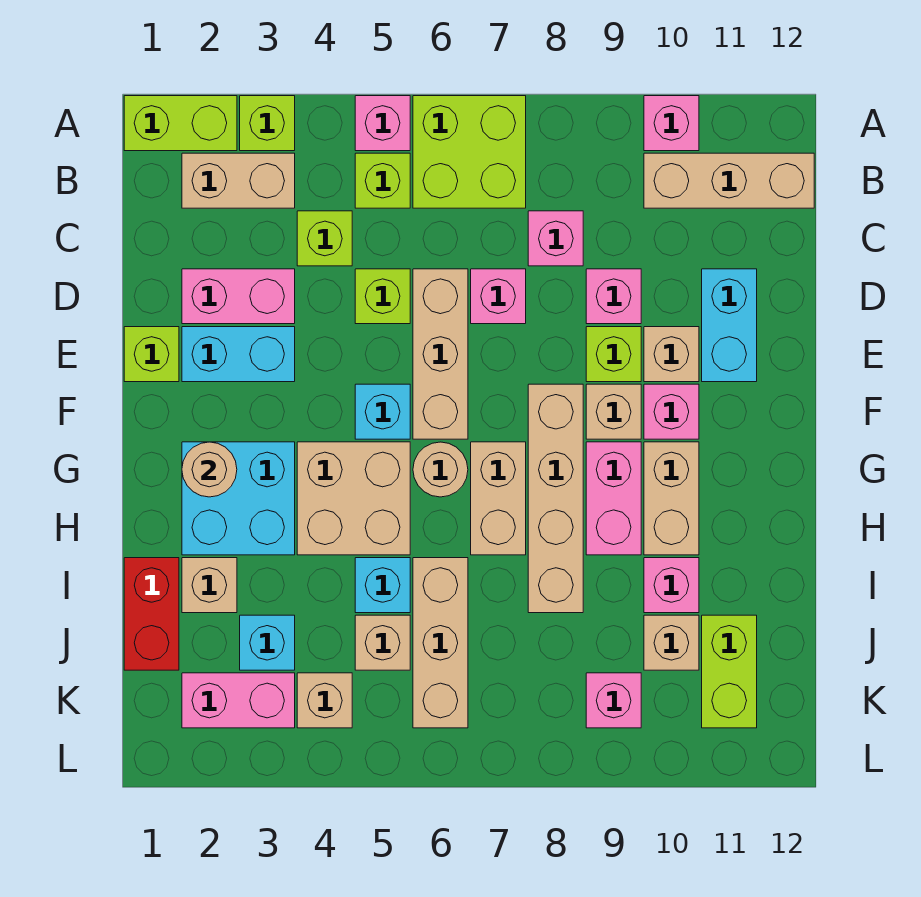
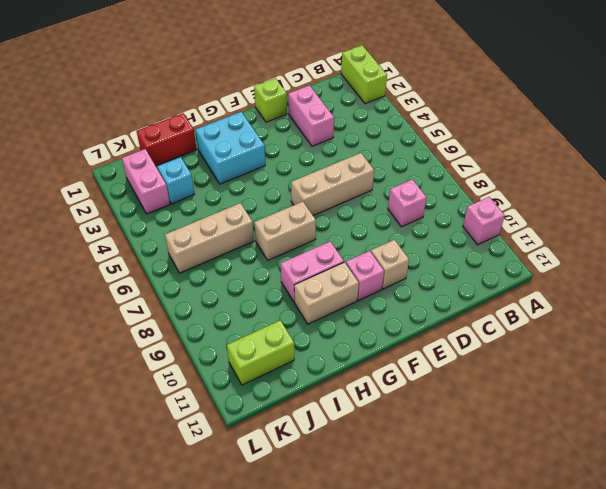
none -> lime 1x1 brick [240,96,295,151]
none -> pink 1x1 brick [355,96,410,151]
none -> lime 2x2 brick [413,96,526,208]
none -> tan 1x2 brick [182,153,295,208]

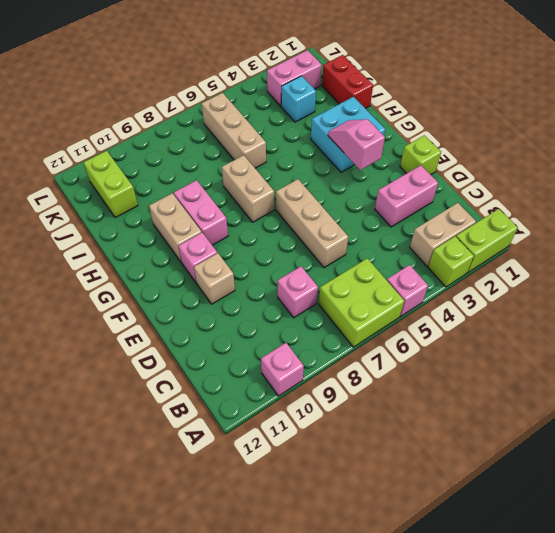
pink 1x2 slope [328,119,385,170] -> none
none -> lime 1x1 brick [355,153,410,208]
none -> tan 1x3 brick [644,153,814,208]
none -> lime 1x1 brick [297,211,352,266]
none -> lime 1x1 brick [355,269,410,324]

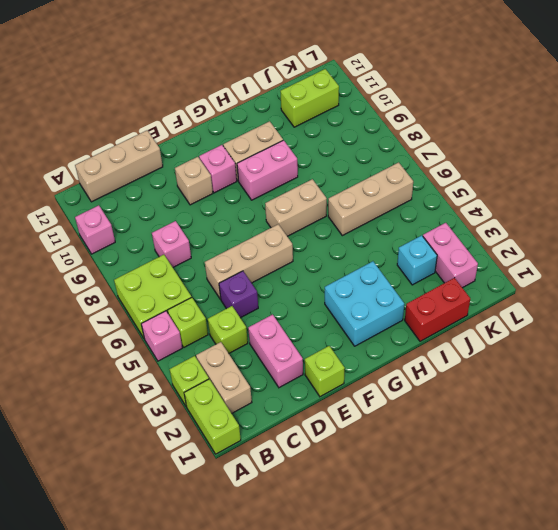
tan 1x3 brick [75,130,163,202] -> tan 1x3 brick turned to [644,153,814,208]
purple 1x1 brick [219,271,258,318] -> lime 1x1 brick [355,269,410,324]
none -> pink 1x1 brick [471,269,526,324]
none -> pink 1x1 brick [586,269,641,324]
none -> cyan 1x2 brick [702,269,757,382]
none -> cyan 1x2 brick [182,327,295,382]

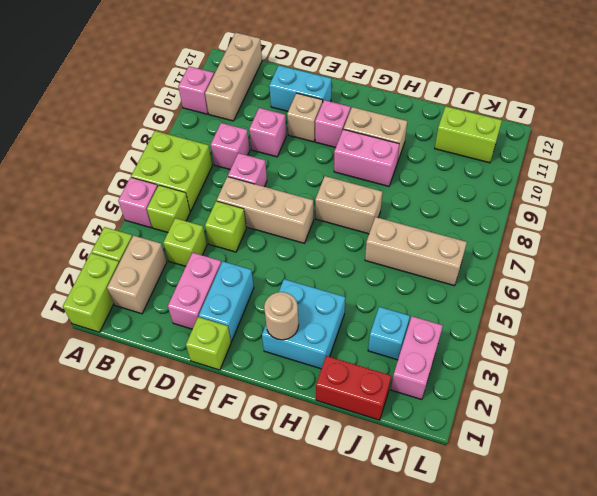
none -> lime 1x1 brick [586,327,641,382]
none -> cyan 1x1 brick [355,384,410,439]
none -> tan 1x4 brick [528,384,583,613]
none -> tan 1x1 brick [586,384,641,439]

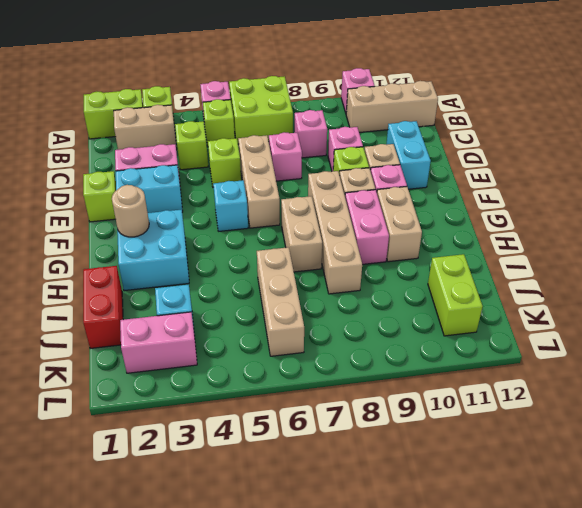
none -> tan 2x2 brick [297,442,410,555]
none -> tan 1x1 round brick [413,442,468,497]
none -> tan 1x1 brick [182,558,237,613]
none -> cyan 1x1 brick [355,558,410,613]

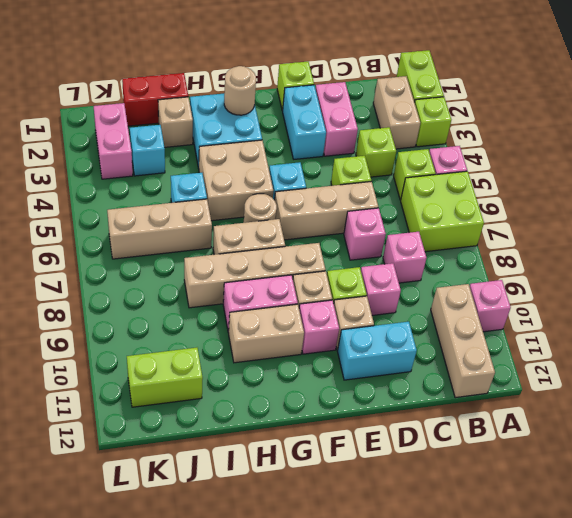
none -> pink 1x1 brick [644,558,699,613]
none -> tan 1x1 brick [355,615,410,670]
none -> tan 1x1 brick [644,615,699,670]
none -> tan 1x1 brick [297,673,352,728]

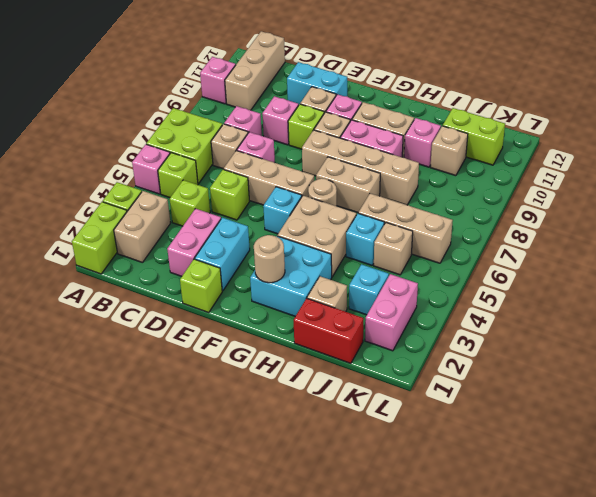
tan 1x1 brick [211,124,248,169] -> tan 1x1 brick moved to [297,673,352,728]
none -> pink 1x1 brick [586,673,641,728]

